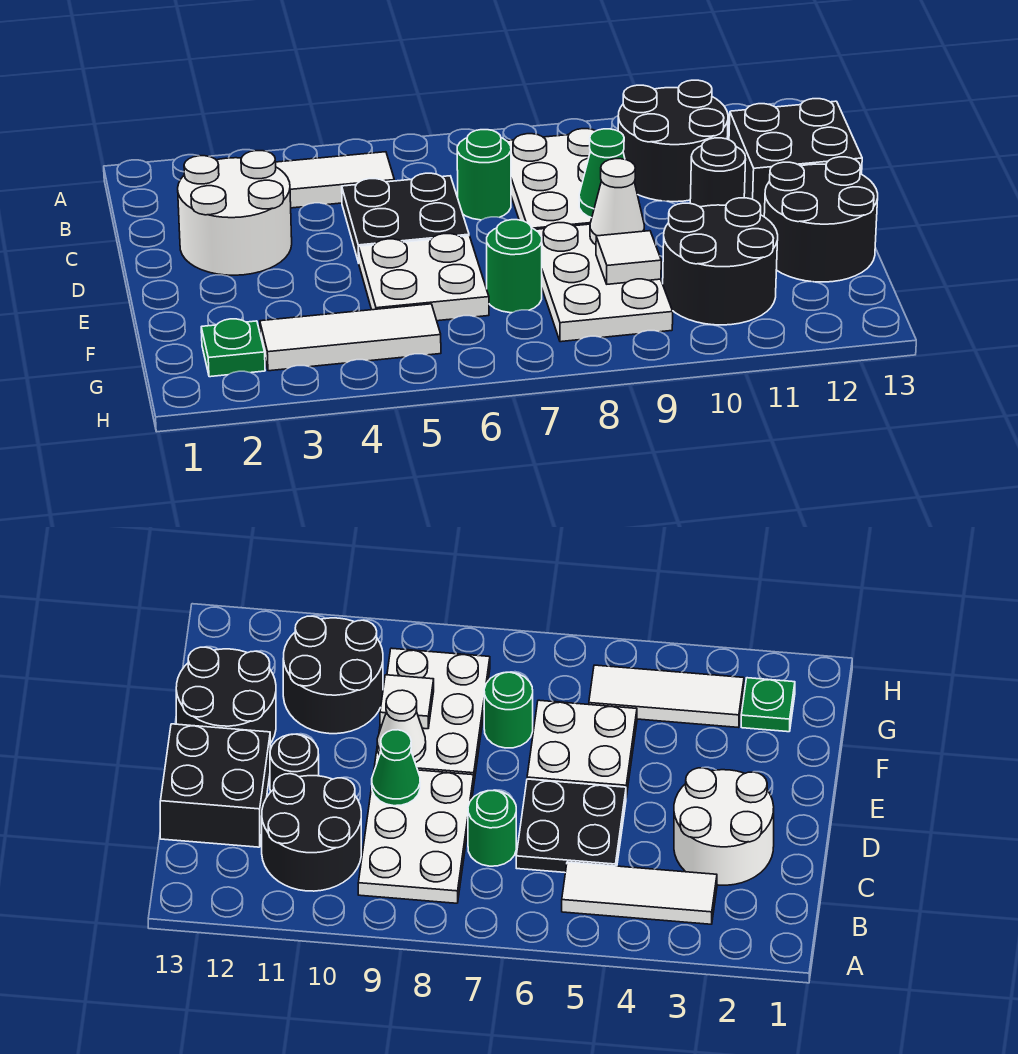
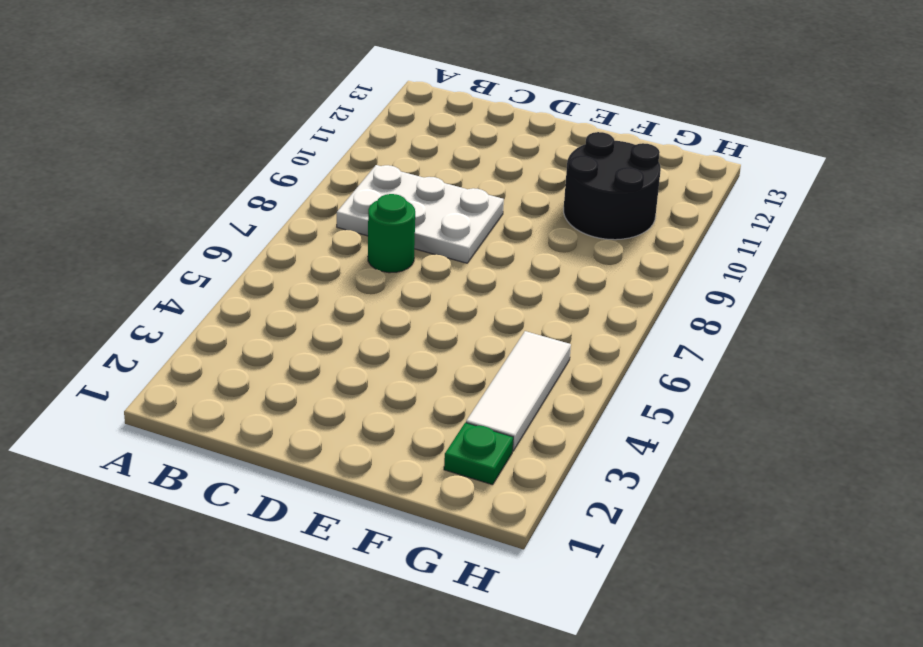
none -> white 1x3 tile [276,152,394,208]
none -> black 2x2 round brick [618,80,728,202]
none -> white 2x2 round brick [178,151,292,275]

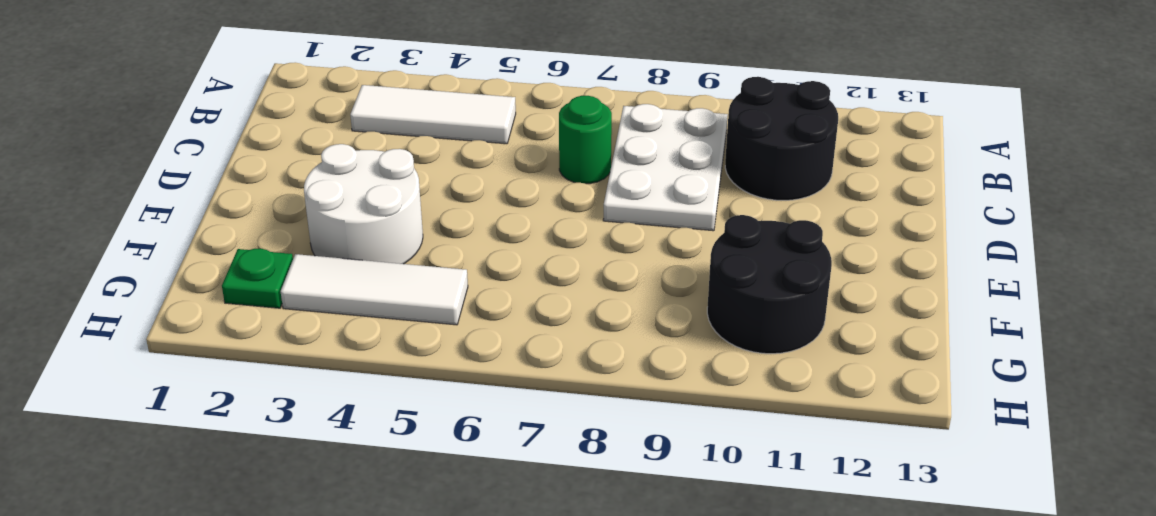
white 2x2 round brick [304,144,423,264] -> white 2x2 round brick moved to [178,151,292,275]
none -> black 2x2 plate [342,173,469,263]
none -> black 2x2 brick [729,99,862,216]
none -> black 1x1 round brick [690,138,746,207]

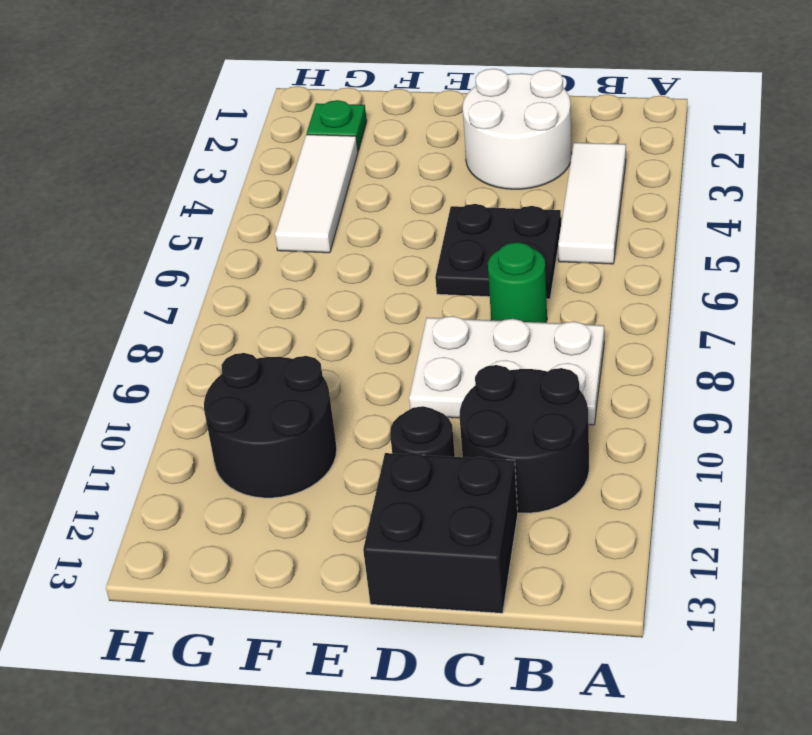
none -> white 2x2 plate [359,234,489,321]
none -> white 2x3 plate [535,223,673,342]
none -> black 2x2 round brick [764,157,878,282]

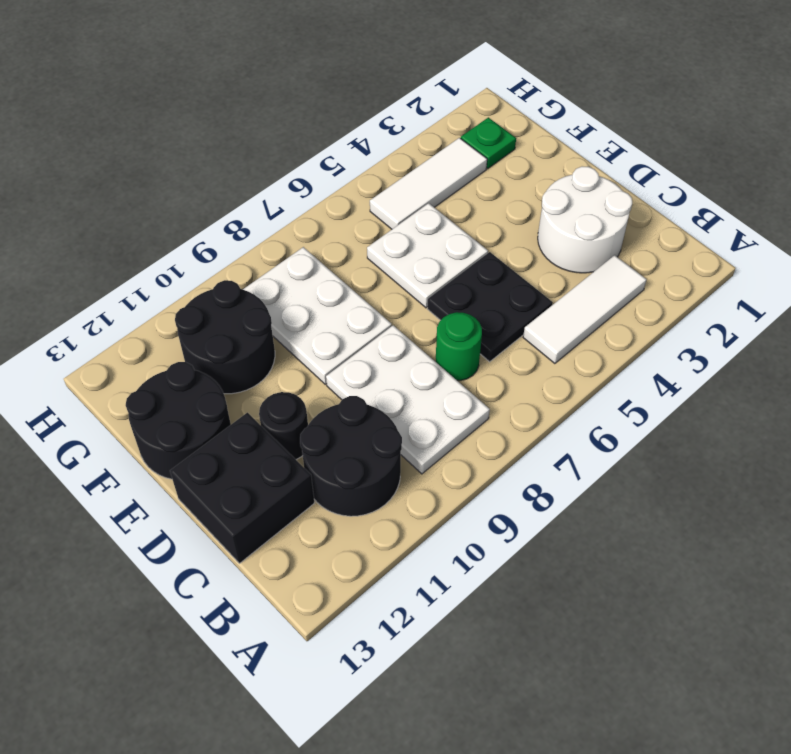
none -> green 1x1 round brick [487,220,542,313]
none -> green 1x1 cone [579,129,625,218]
none -> white 1x1 cone [590,159,644,245]

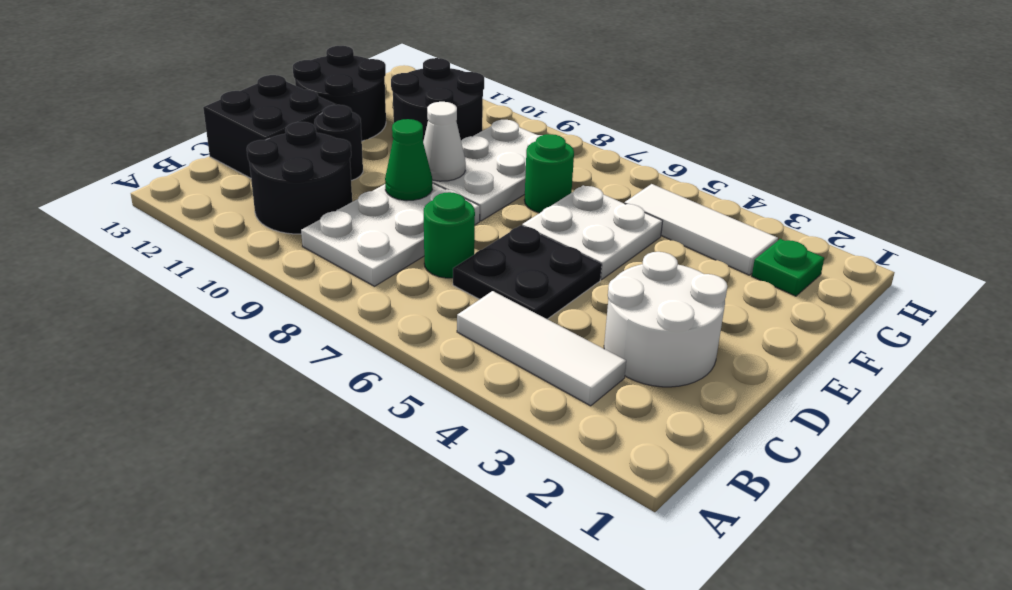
none -> white 1x1 tile [596,231,661,284]

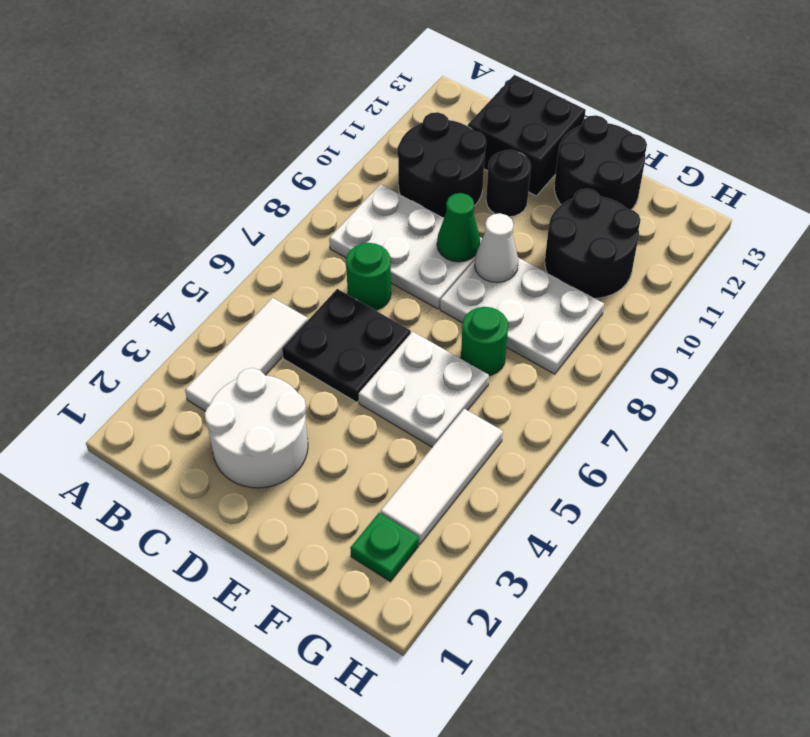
none -> white 1x1 tile [596,231,661,284]

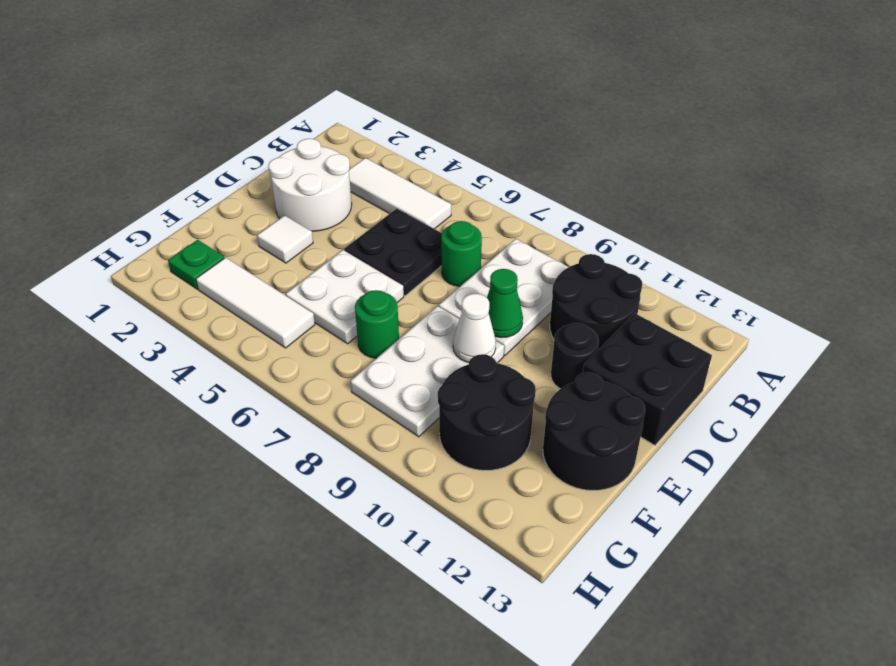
white 1x1 tile [257,215,313,263] -> white 1x1 tile moved to [596,231,661,284]

